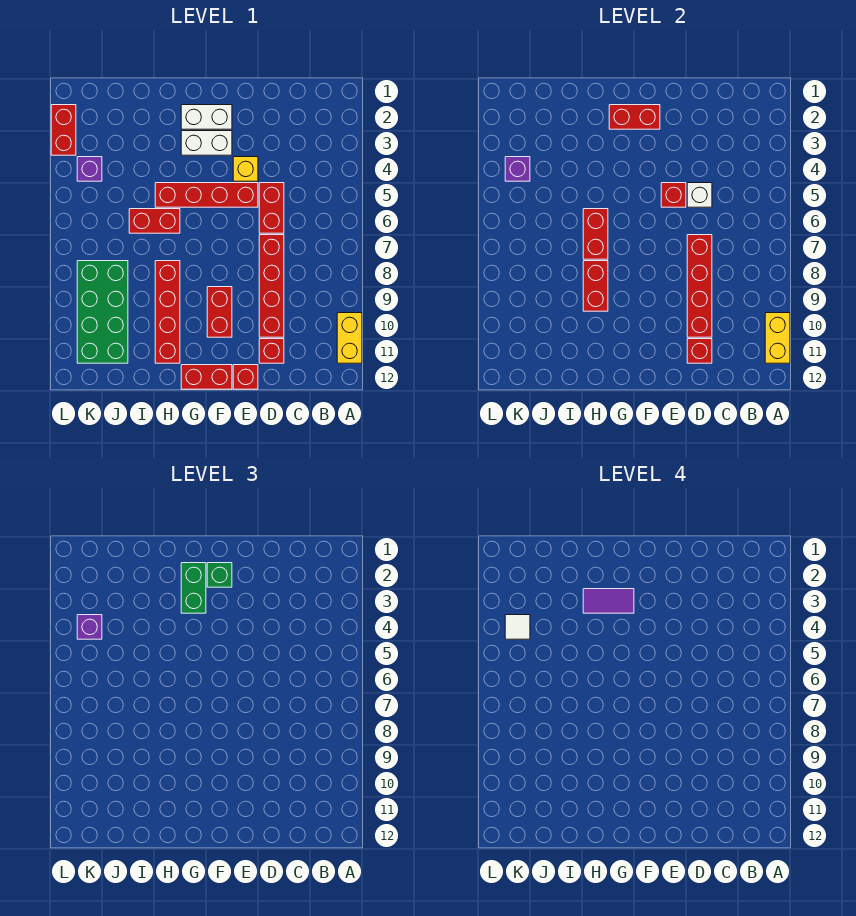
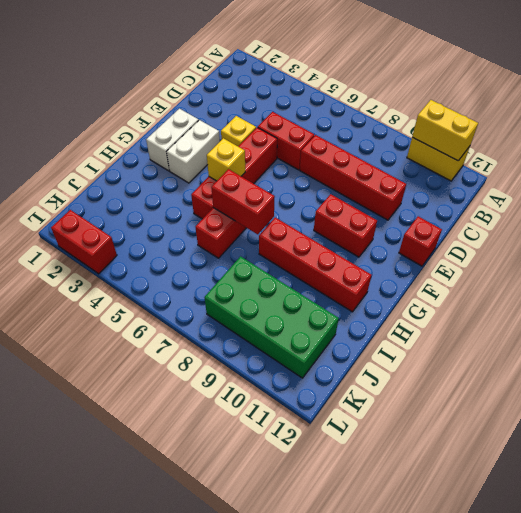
yellow 1x1 brick [207,138,245,181] -> none
none -> red 1x1 brick [259,339,284,363]
none -> red 1x2 brick [181,365,232,389]
none -> purple 1x1 brick [77,157,102,181]
none -> white 1x1 brick [687,183,712,207]

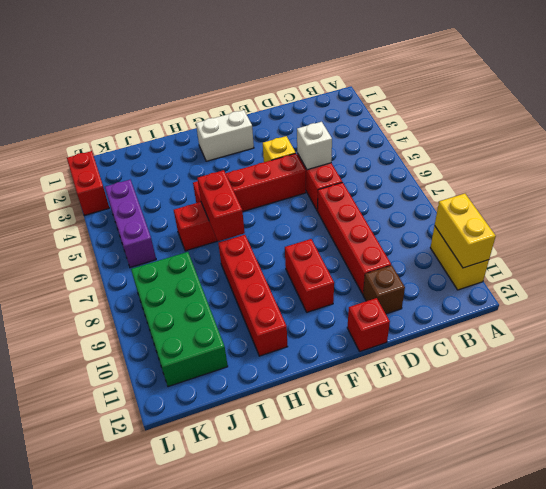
brown 1x1 brick [363,265,405,314] -> red 1x1 brick [259,339,284,363]
purple 1x3 brick [105,180,156,267] -> purple 1x1 brick [77,157,102,181]
none -> white 1x2 brick [181,131,232,155]
none -> red 1x2 brick [181,365,232,389]
none -> red 1x4 brick [687,235,712,337]
none -> red 1x1 brick [687,339,712,363]

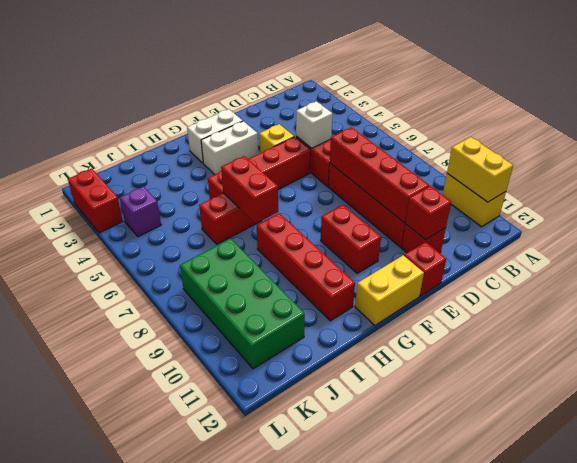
yellow 1x2 brick [355,255,424,325] -> red 1x2 brick [181,365,232,389]
none -> red 1x1 brick [661,183,686,207]
none -> red 1x2 brick [609,105,660,129]
none -> red 1x2 brick [583,261,608,311]
none -> purple 1x1 brick [505,157,530,181]

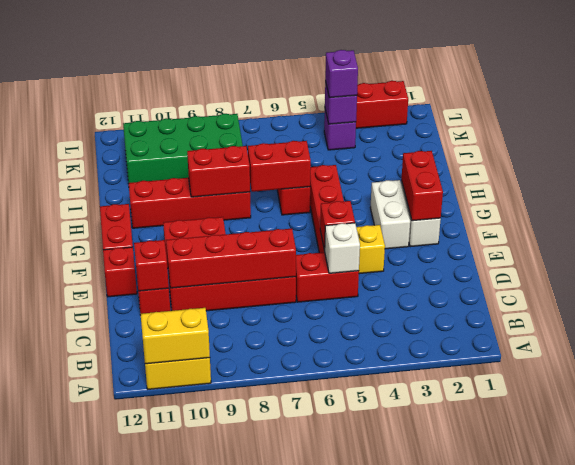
none -> green 1x1 brick [207,563,232,587]
none -> green 1x2 brick [181,563,206,613]
none -> purple 1x2 tile [583,589,634,613]
none -> white 1x1 tile [505,615,530,639]

